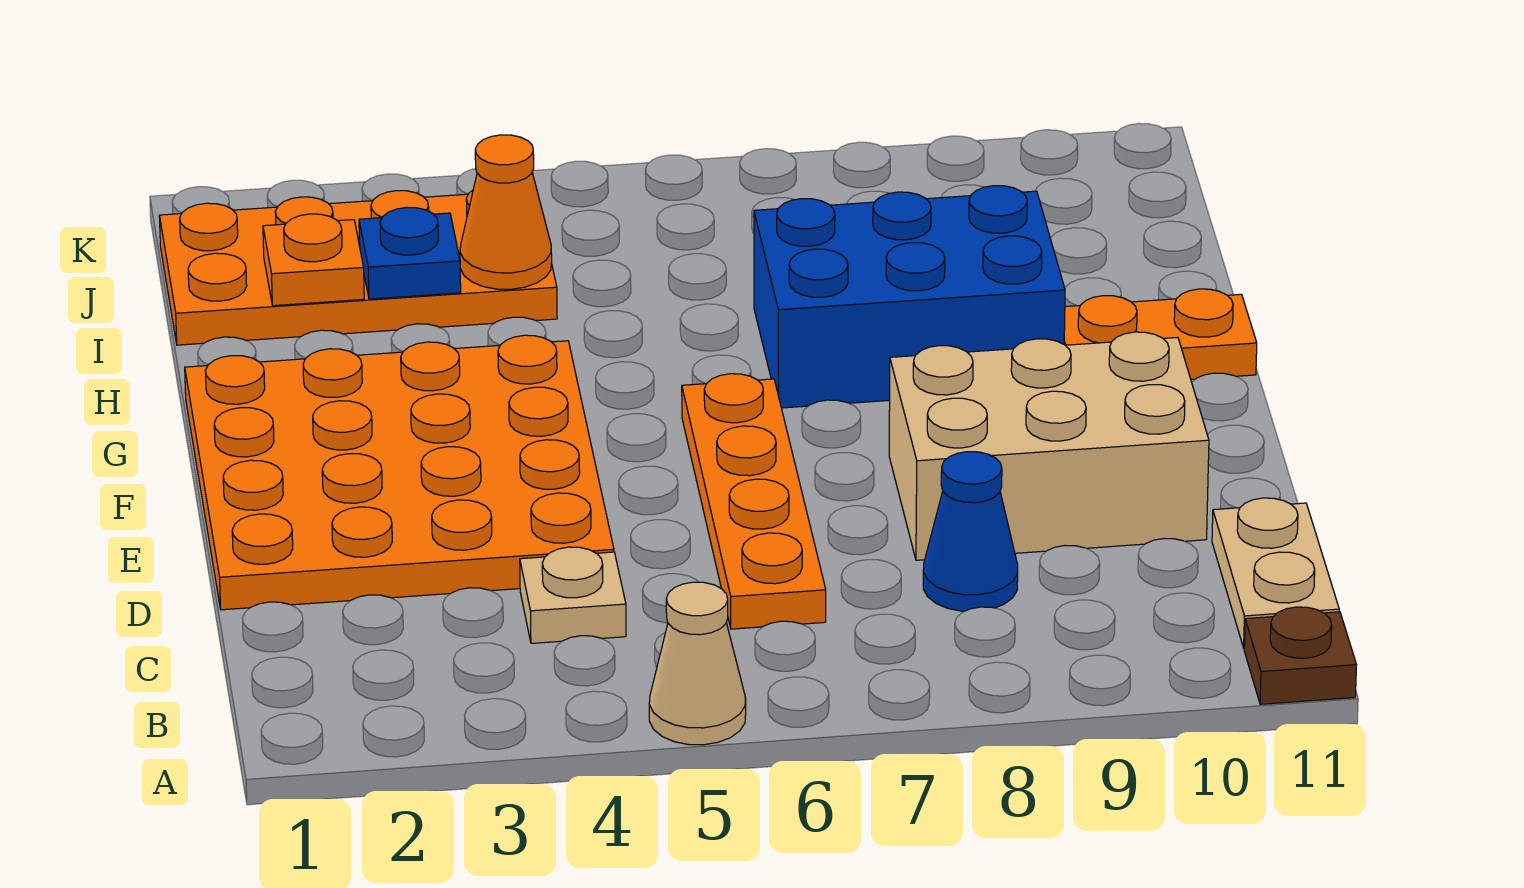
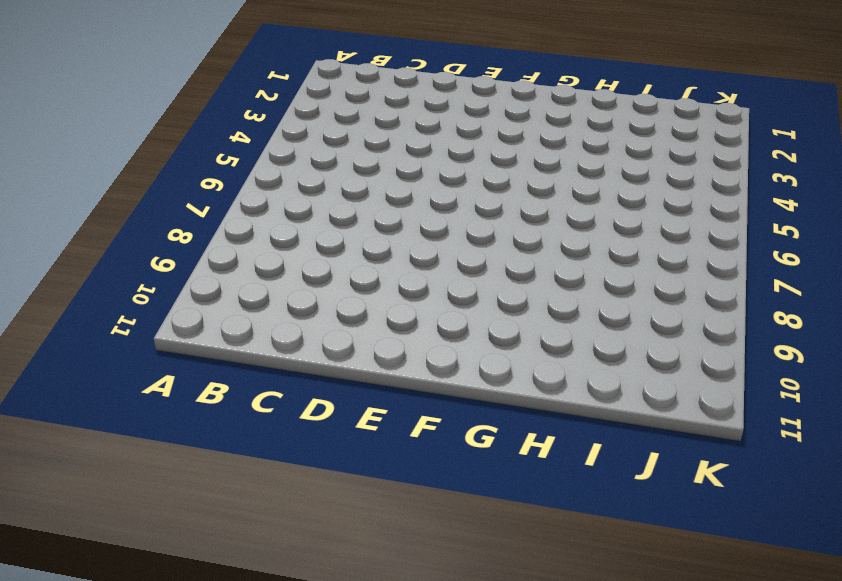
none -> tan 1x1 cone [649,582,746,745]
none -> brown 1x1 plate [1244,607,1356,704]
none -> tan 1x2 plate [1212,498,1339,648]

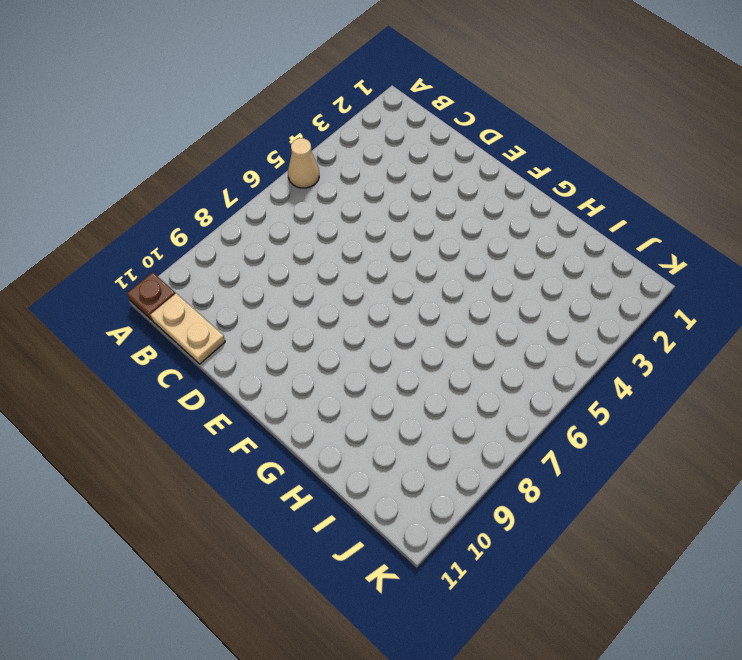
none -> tan 1x1 plate [520,547,626,643]
none -> orange 1x4 plate [682,374,826,629]
none -> blue 1x1 cone [923,452,1018,611]

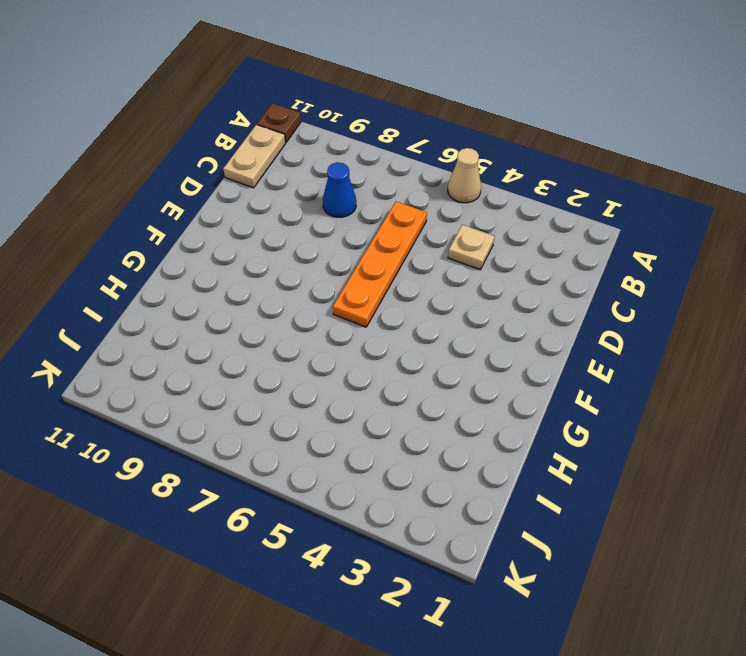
none -> orange 4x4 plate [185,335,614,610]
none -> tan 2x3 brick [889,332,1209,560]
none -> blue 2x3 brick [754,186,1065,408]

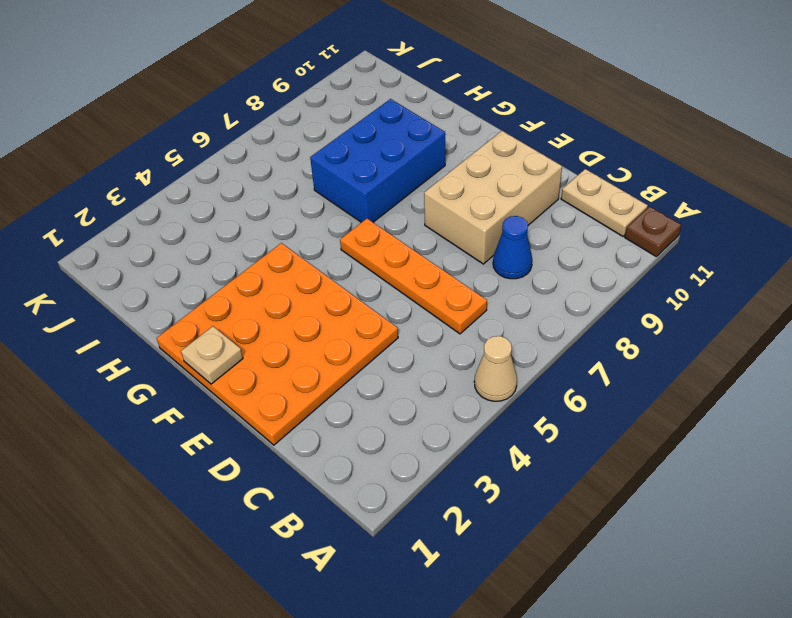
tan 1x1 plate [181,326,243,384] -> tan 1x1 plate moved to [520,547,626,643]
none -> orange 1x2 plate [1064,289,1257,379]
none -> orange 2x4 plate [159,190,557,345]
none -> orange 1x1 plate [263,214,364,306]

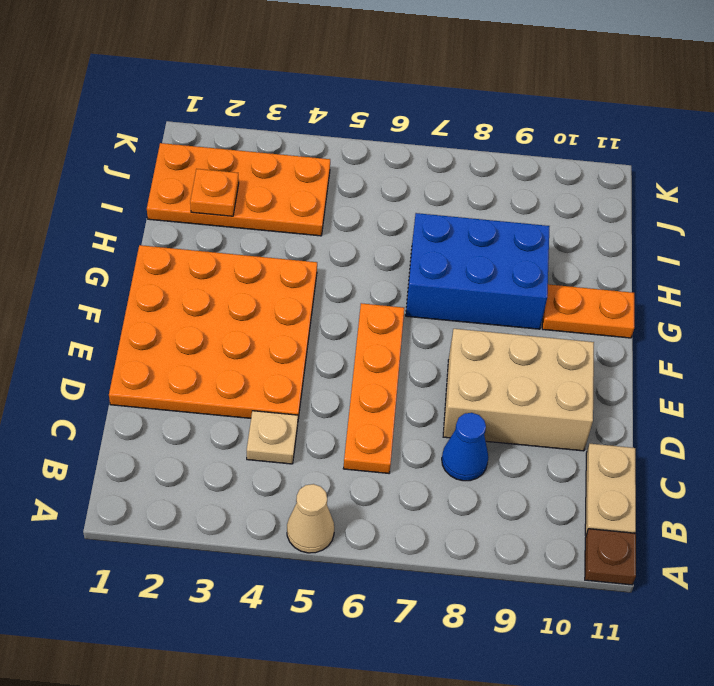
none -> blue 1x1 plate [359,207,461,299]
none -> orange 1x1 cone [460,135,552,289]

